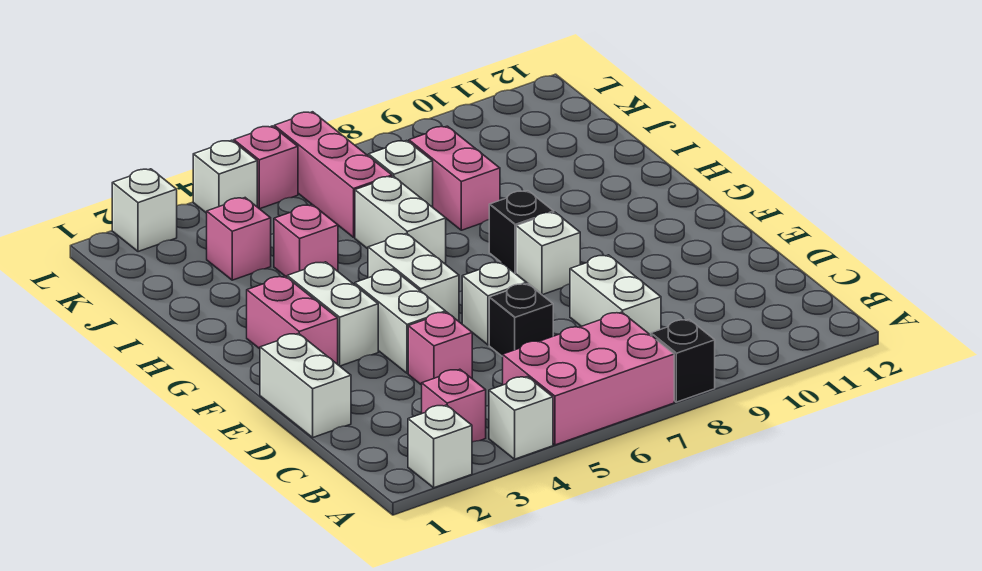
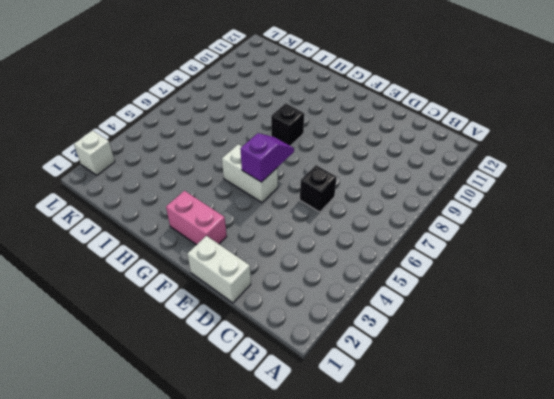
purple 1x2 slope [240,133,294,182] -> none
none -> white 1x1 brick [408,405,472,488]
none -> white 1x1 brick [489,377,553,459]
none -> pink 2x3 brick [503,312,674,445]

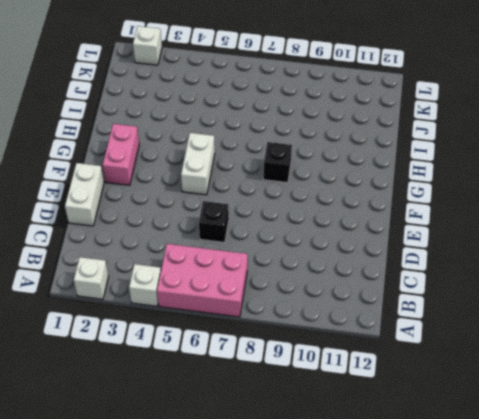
none -> black 1x1 brick [651,320,715,402]
none -> pink 1x1 brick [422,369,486,442]
none -> white 1x2 brick [570,255,661,335]

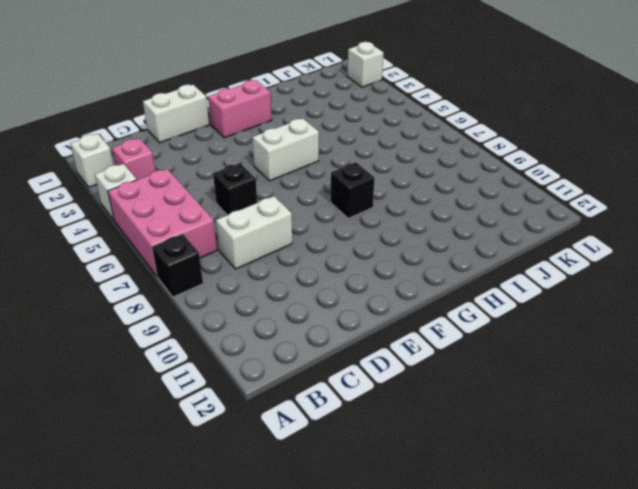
none -> pink 1x1 brick [408,312,472,385]
none -> white 1x2 brick [355,269,446,373]
none -> white 1x1 brick [462,262,526,345]

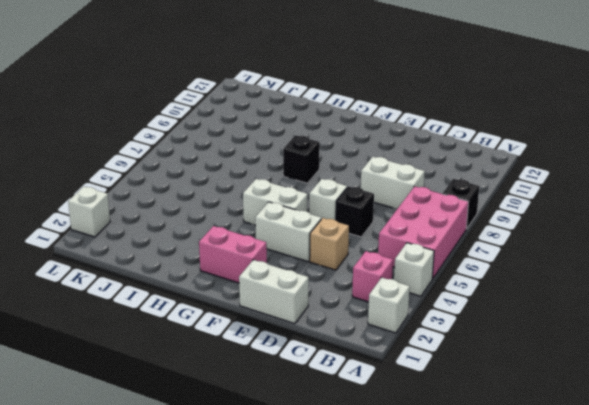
tan 1x1 brick [310,218,349,270] -> pink 1x1 brick [408,312,472,385]
none -> white 1x2 brick [287,262,378,366]
none -> white 1x1 brick [516,212,580,295]
none -> white 1x2 brick [355,176,446,264]

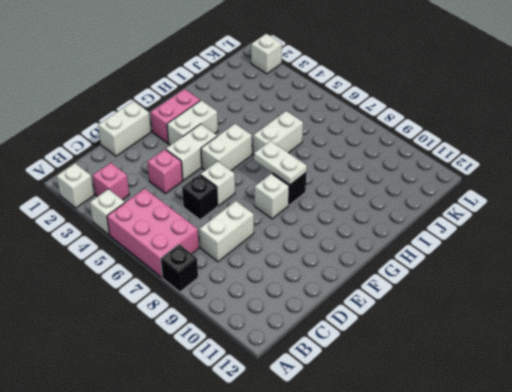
white 1x2 plate [254,141,307,185] -> none
none -> pink 1x1 brick [274,205,338,277]
none -> pink 1x2 brick [409,126,500,230]
none -> pink 1x1 brick [207,198,271,280]

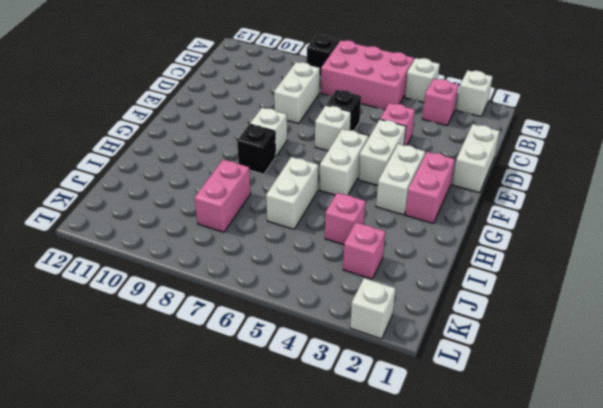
none -> pink 1x3 brick [274,112,392,237]
none -> white 1x1 brick [368,141,433,207]
none -> white 1x1 brick [193,140,257,213]

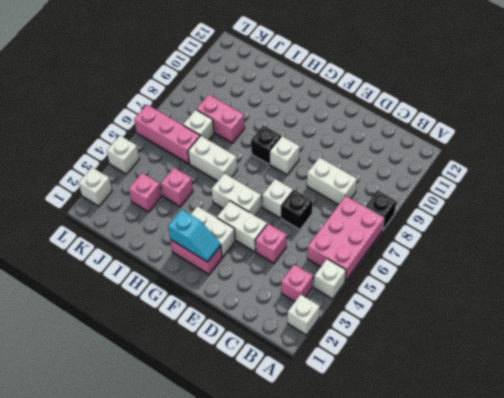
cyan 1x2 slope [168,210,221,262] -> none
none -> white 1x2 brick [260,334,351,437]
none -> pink 1x1 brick [234,126,298,209]

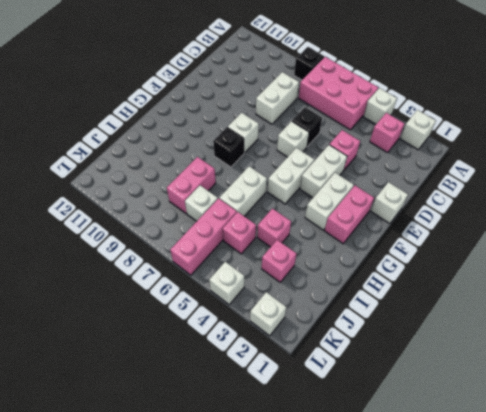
white 1x1 brick [371,182,408,224] -> white 1x2 brick [260,334,351,437]
pink 1x1 brick [223,212,256,254] -> pink 1x1 brick moved to [234,126,298,209]

